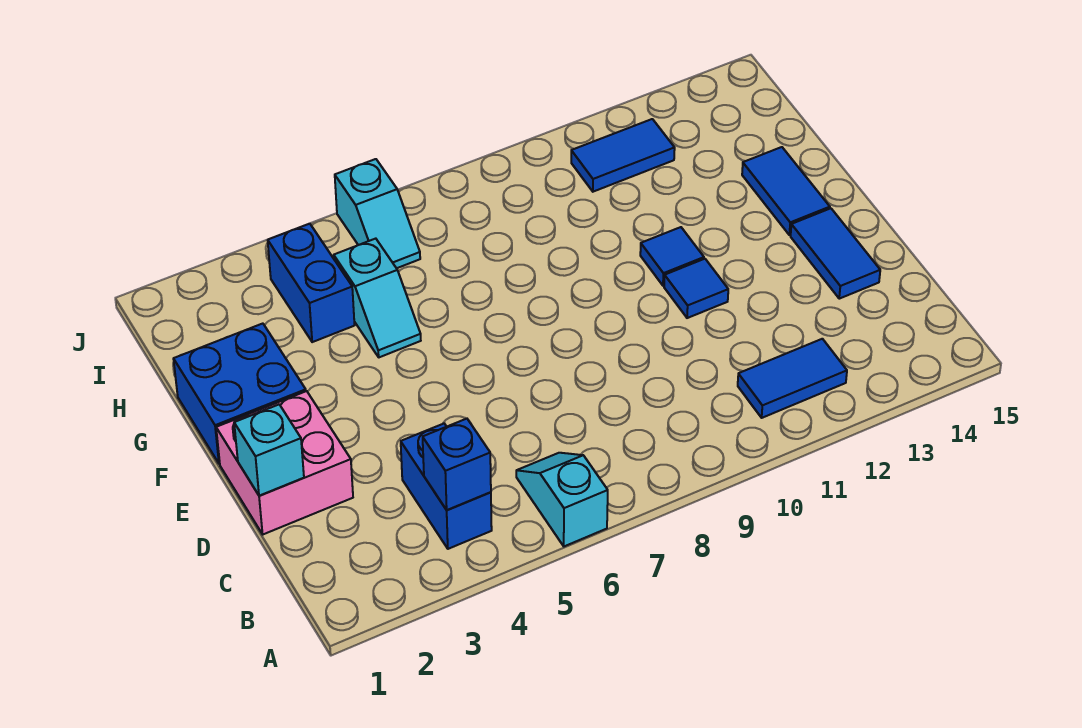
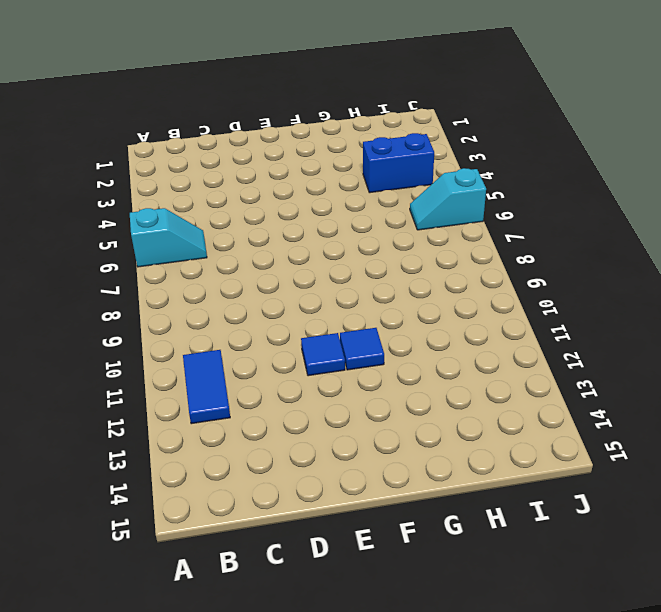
none -> blue 1x2 brick [401,424,492,549]
none -> pink 2x2 brick [216,391,353,534]
none -> blue 1x2 tile [791,208,880,299]

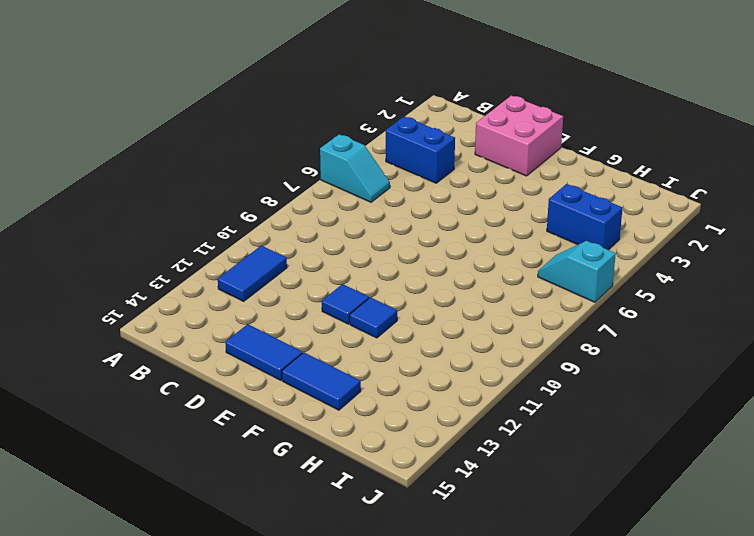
none -> blue 2x2 brick [174,324,306,464]
none -> cyan 1x2 slope [334,239,421,357]
none -> blue 1x2 tile [571,119,675,192]

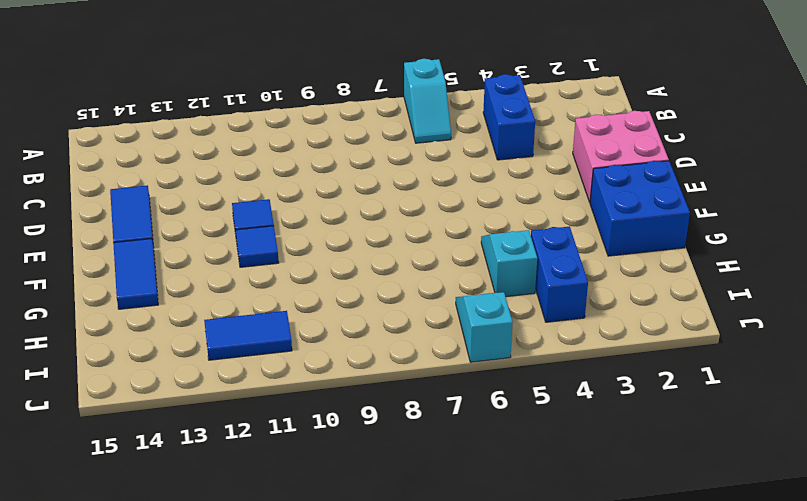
none -> blue 1x2 tile [738,339,847,418]
none -> blue 1x1 brick [423,419,491,510]
none -> cyan 1x1 brick [234,405,304,496]

